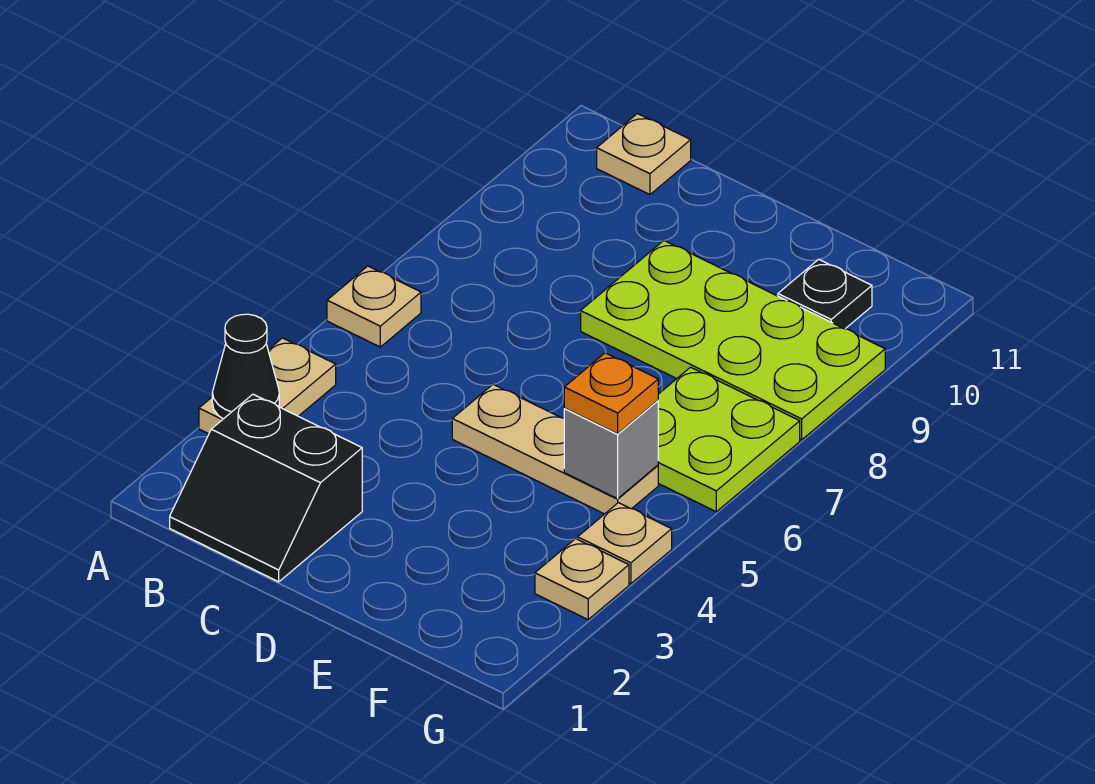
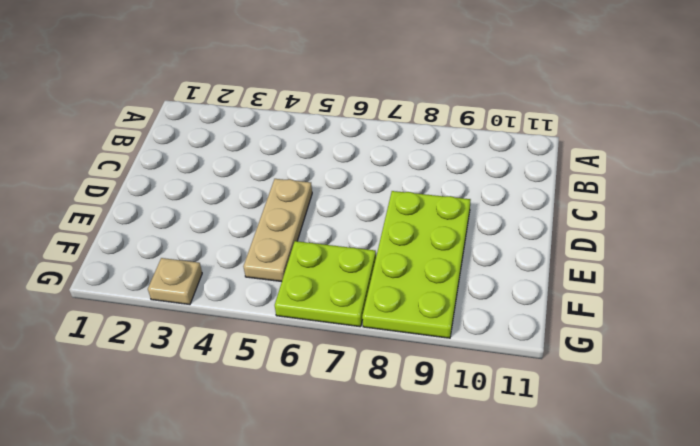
none -> tan 1x2 plate [199,338,336,434]
none -> tan 1x1 plate [327,266,421,347]
none -> black 2x2 slope [170,394,362,582]

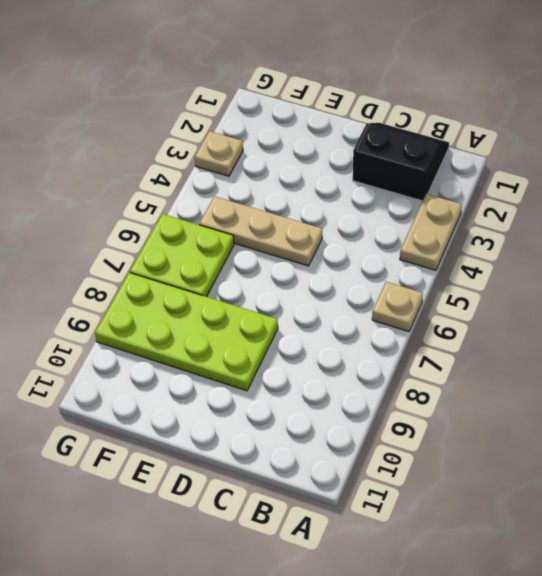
none -> tan 1x1 plate [597,114,691,195]
none -> black 1x1 plate [778,259,872,329]
none -> tan 1x1 plate [578,503,672,584]

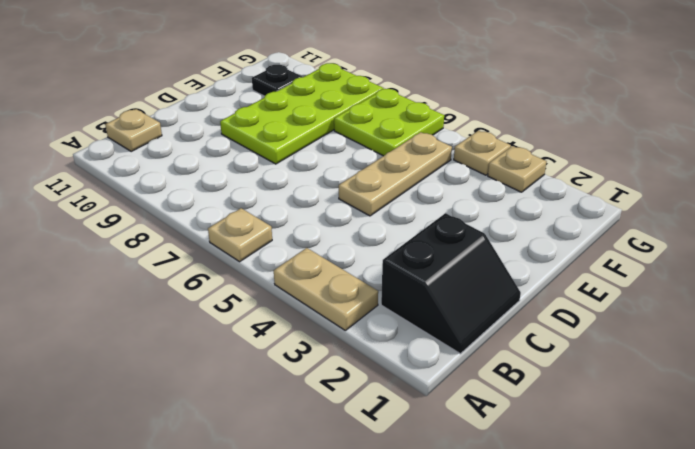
none -> black 1x1 cone [212,314,279,419]
none -> grey 1x1 brick [564,401,658,499]
none -> orange 1x1 plate [564,353,658,434]

